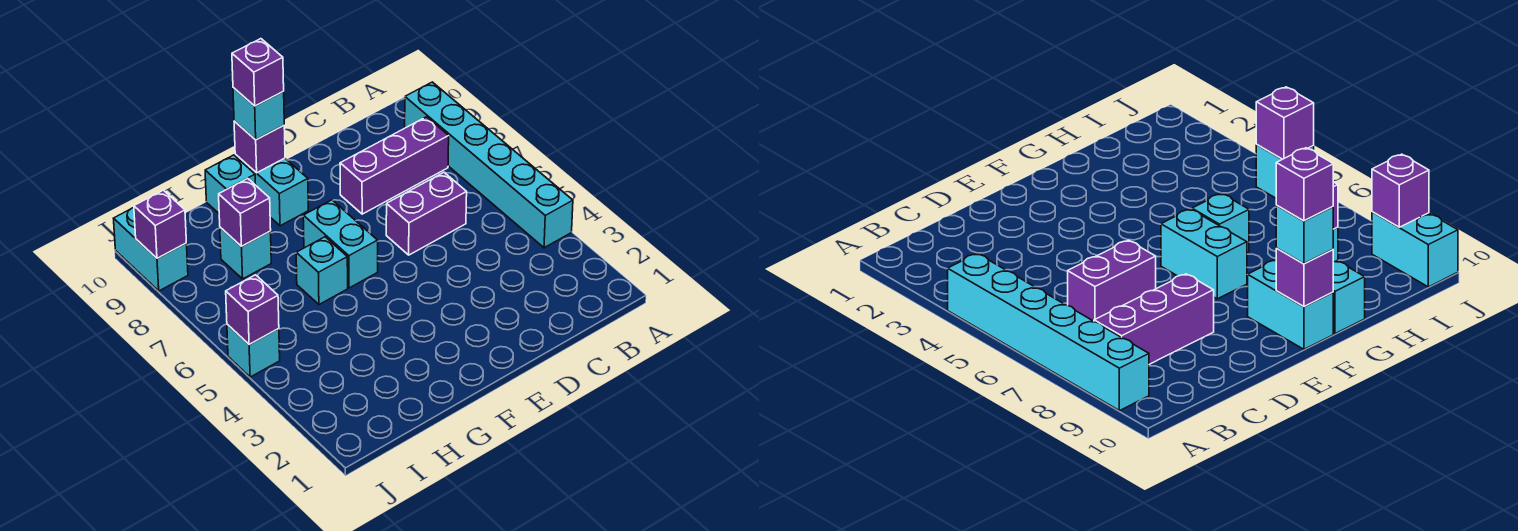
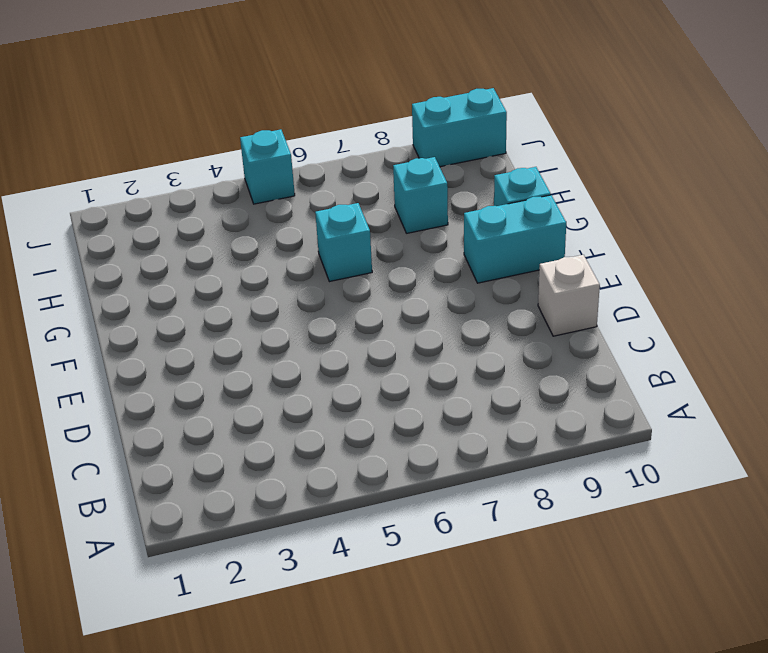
white 1x1 brick [538,255,600,336] -> none
none -> cyan 1x6 brick [405,82,573,248]
none -> purple 1x3 brick [340,117,449,214]
none -> purple 1x2 brick [386,172,467,255]

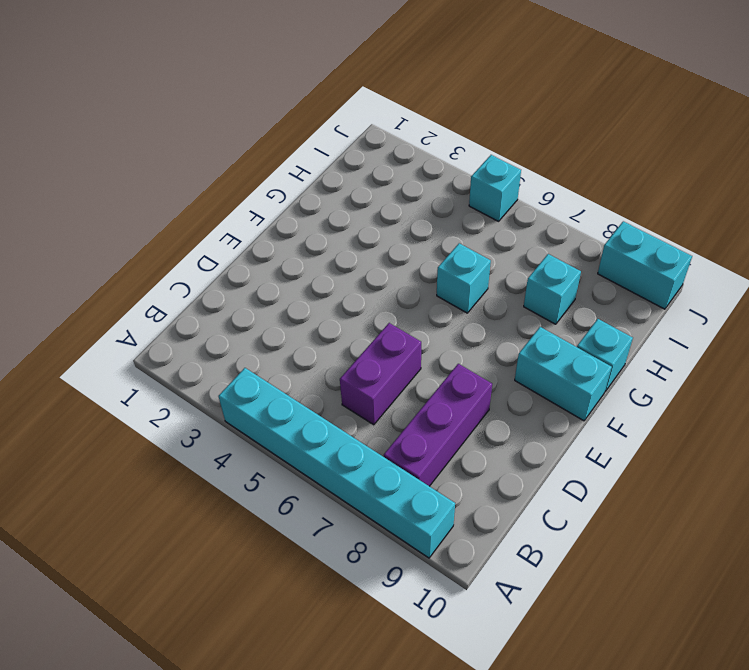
none -> cyan 1x2 brick [303,200,378,288]
none -> purple 1x1 brick [234,121,285,173]
none -> purple 1x1 brick [219,178,271,246]

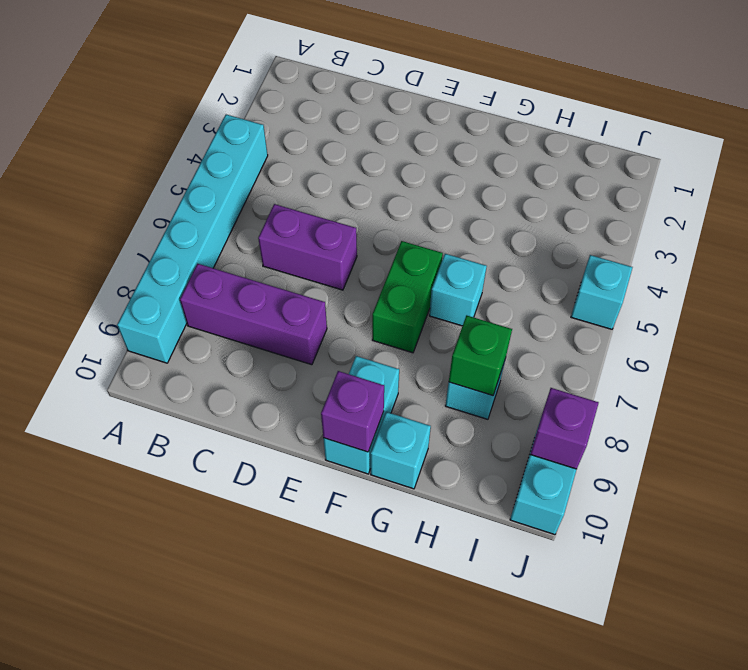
green 1x2 brick [372,241,443,353] -> cyan 1x2 brick [303,200,378,288]
green 1x1 brick [449,315,512,396] -> purple 1x1 brick [219,178,271,246]
none -> purple 1x1 brick [226,275,279,344]
none -> cyan 1x1 brick [233,88,284,140]
none -> purple 1x1 brick [232,39,284,106]

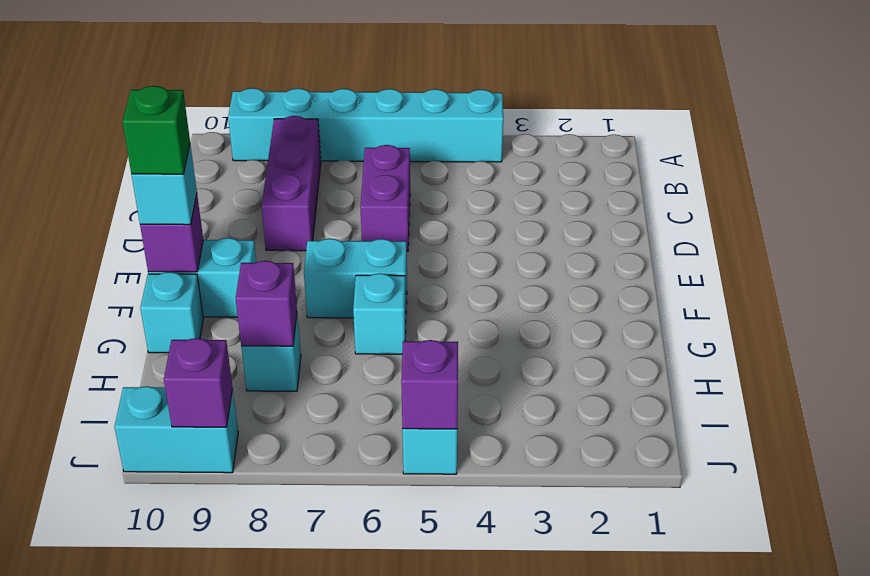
green 1x1 brick [122,86,190,174] -> purple 1x1 brick [232,39,284,106]

